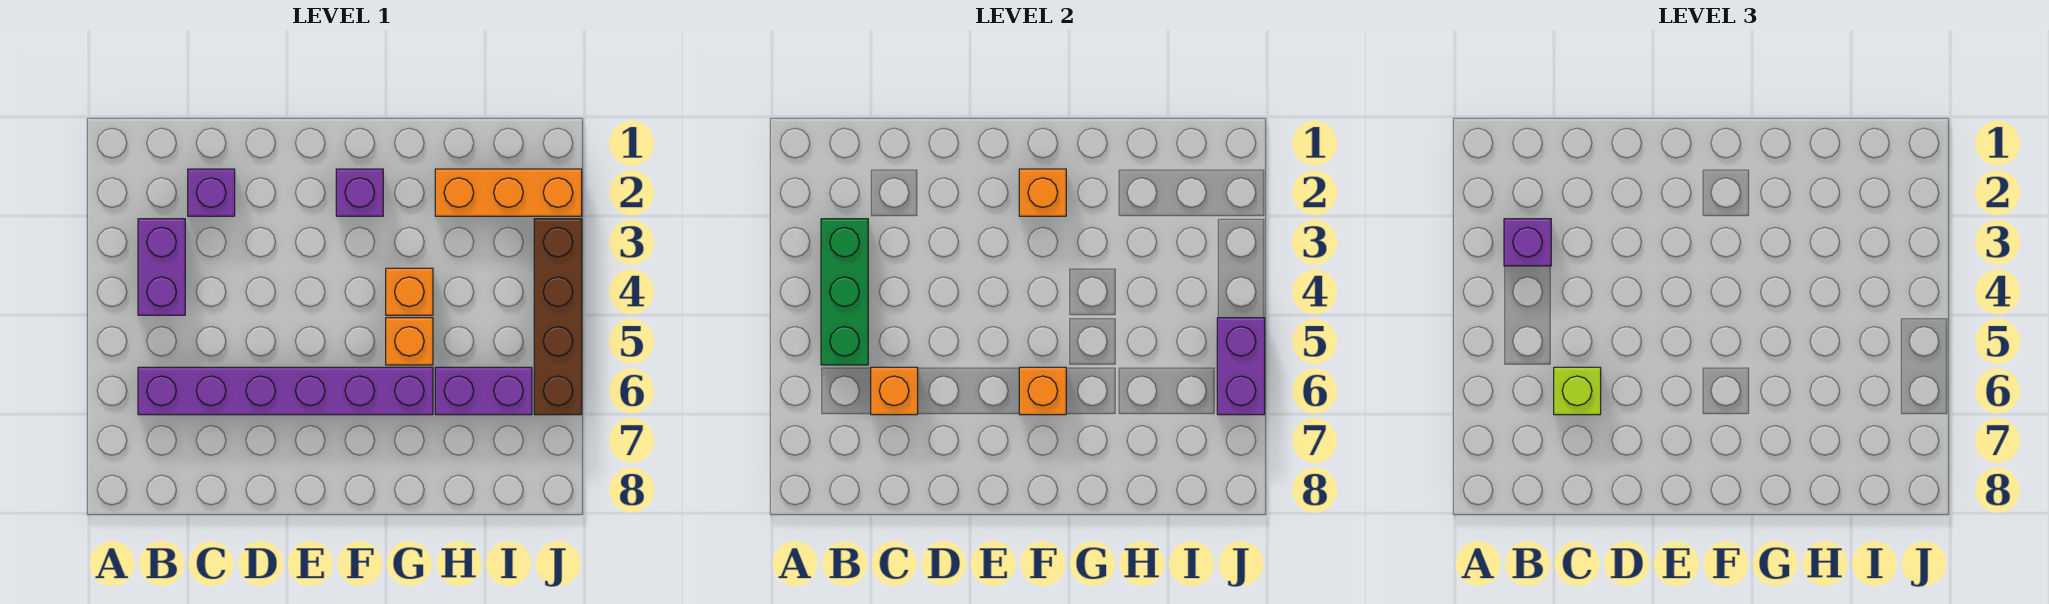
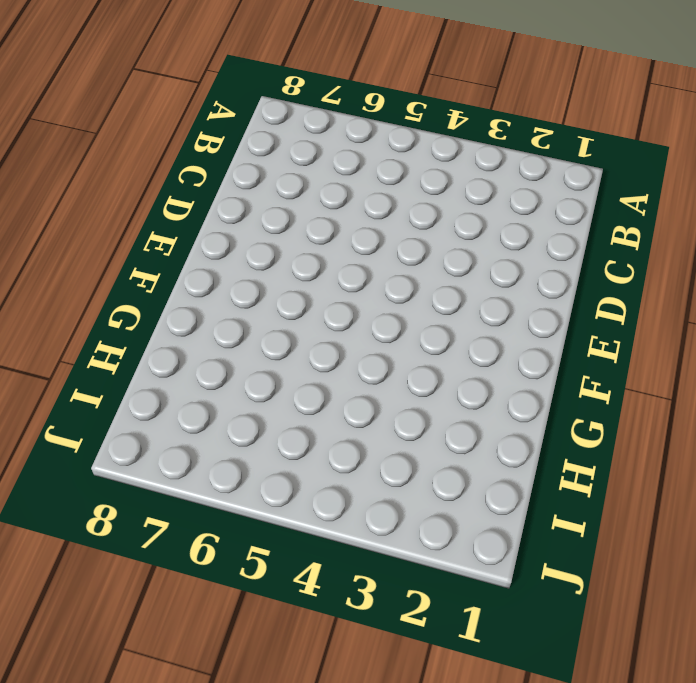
none -> purple 1x2 brick [138,219,185,315]
none -> purple 1x6 brick [138,367,433,415]
none -> purple 1x1 brick [188,169,235,216]

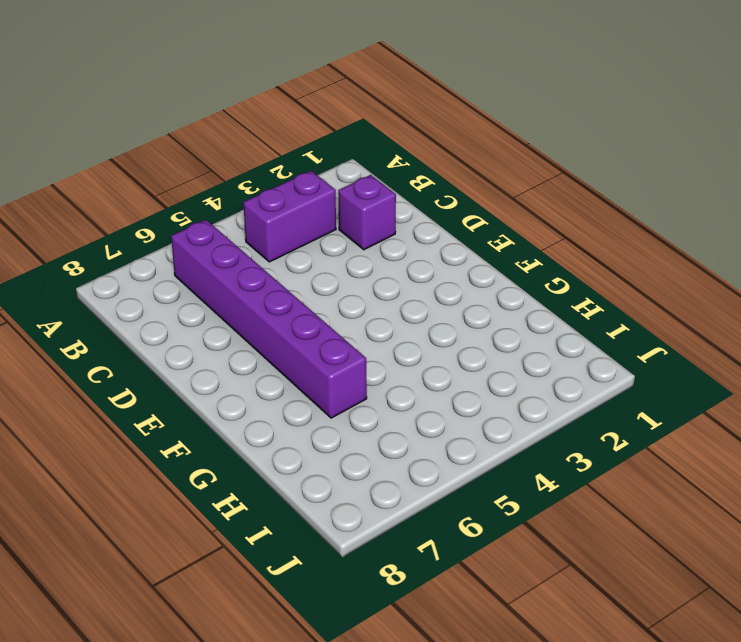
none -> purple 1x1 brick [336,169,383,216]
none -> orange 1x1 brick [386,268,433,315]
none -> orange 1x1 brick [386,318,433,365]

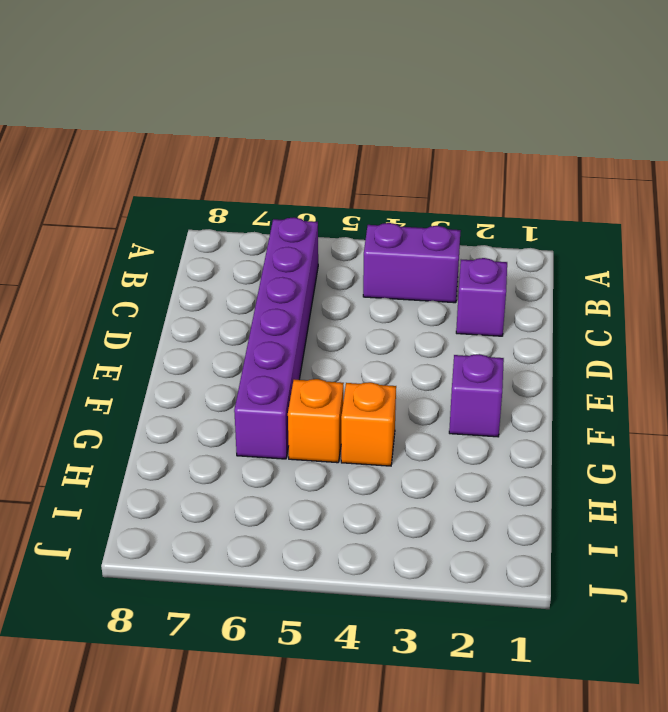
none -> orange 1x3 brick [435,169,582,216]
none -> purple 1x2 brick [435,367,532,415]
none -> brown 1x4 brick [534,219,582,415]

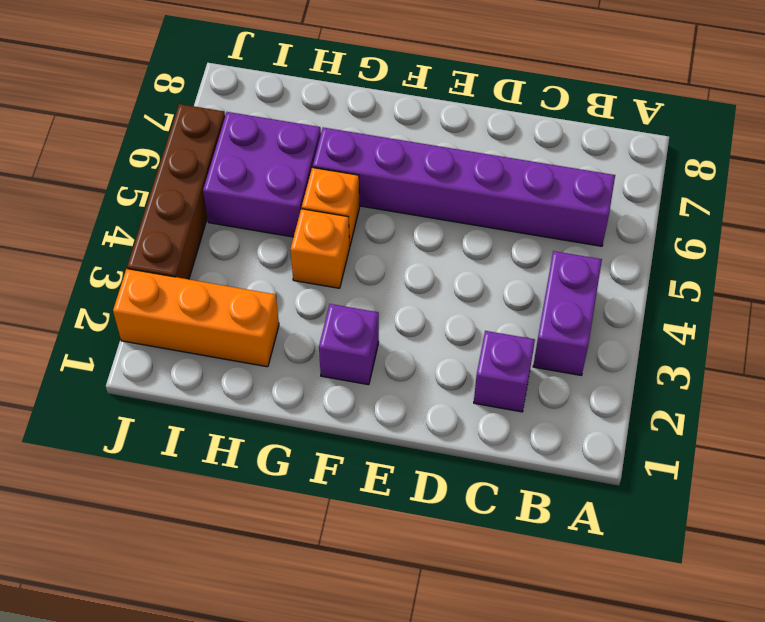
purple 2x2 brick [203,112,321,237] -> purple 1x2 brick [435,367,532,415]
none -> green 1x3 brick [821,219,868,365]
none -> orange 1x1 brick [871,367,918,415]
none -> orange 1x1 brick [1019,169,1066,216]

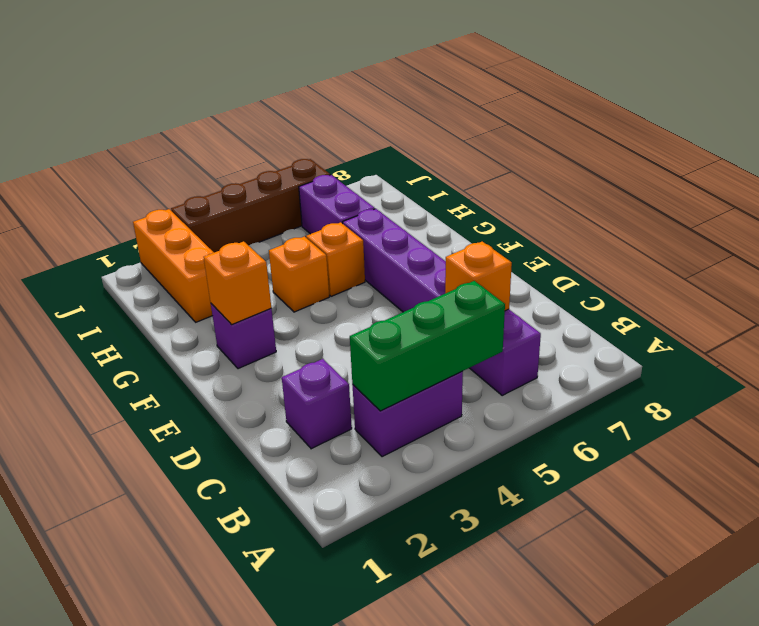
none -> orange 1x1 brick [1019,367,1066,415]
none -> purple 1x2 brick [1217,318,1265,415]
none -> purple 1x1 brick [1504,219,1551,266]

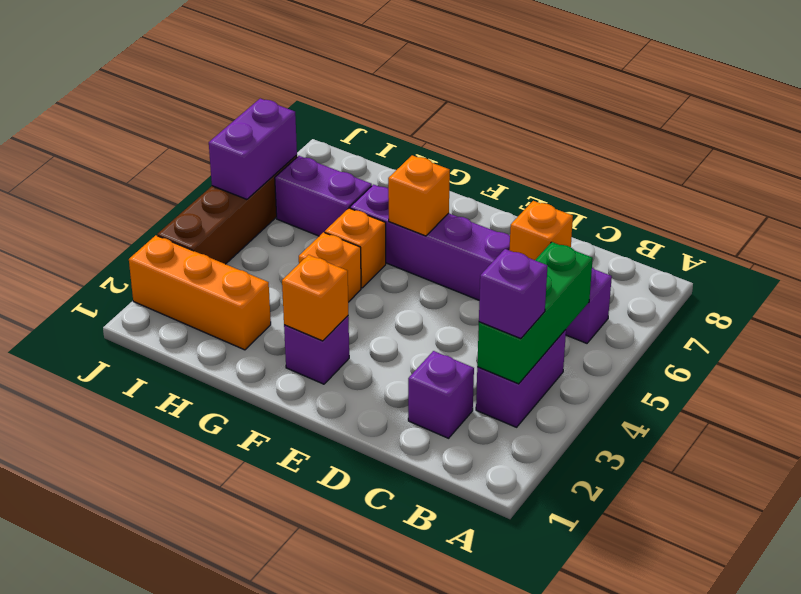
none -> lime 1x1 brick [1554,367,1601,415]

